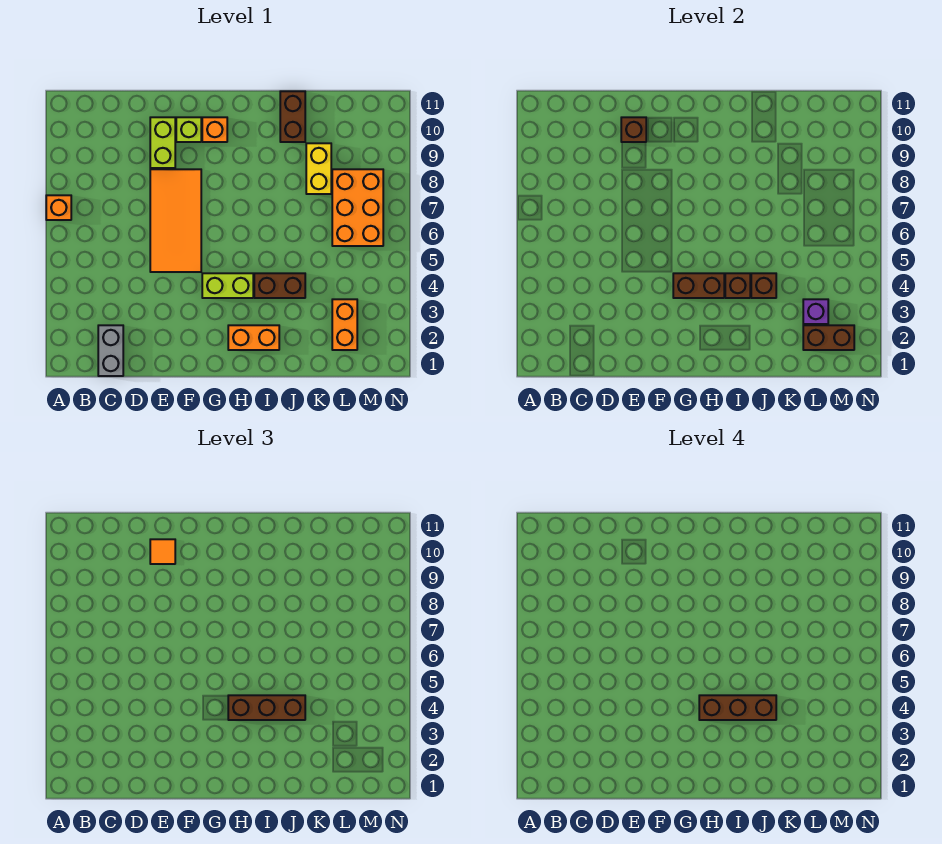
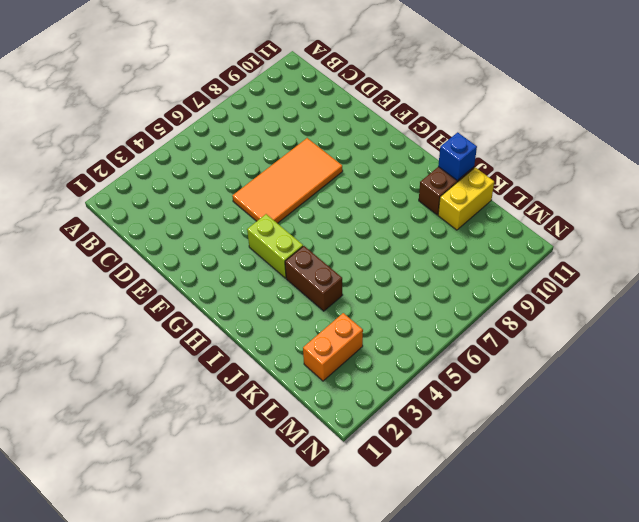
blue 1x1 brick [438,132,477,180] -> none
yellow 1x2 brick [438,167,494,230] -> yellow 1x2 brick moved to [306,143,331,194]
none -> orange 1x1 brick [46,195,71,220]
none -> grey 1x2 brick [98,325,123,376]
none -> lime 1x2 brick [150,117,175,168]

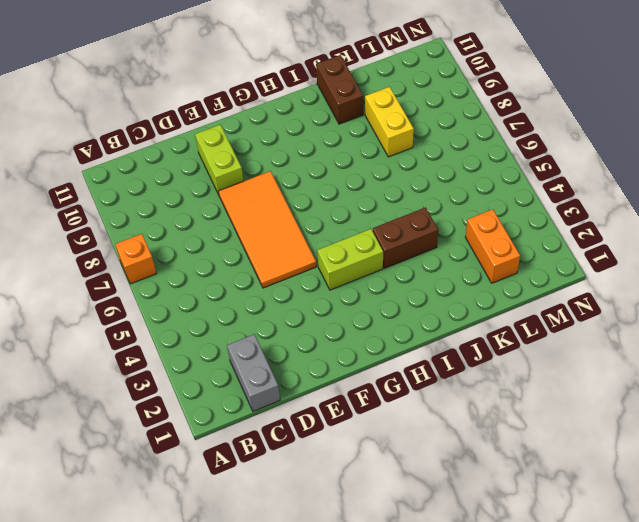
none -> lime 1x1 brick [176,117,201,142]
none -> orange 1x1 brick [202,117,227,142]
none -> orange 1x2 brick [228,325,279,350]

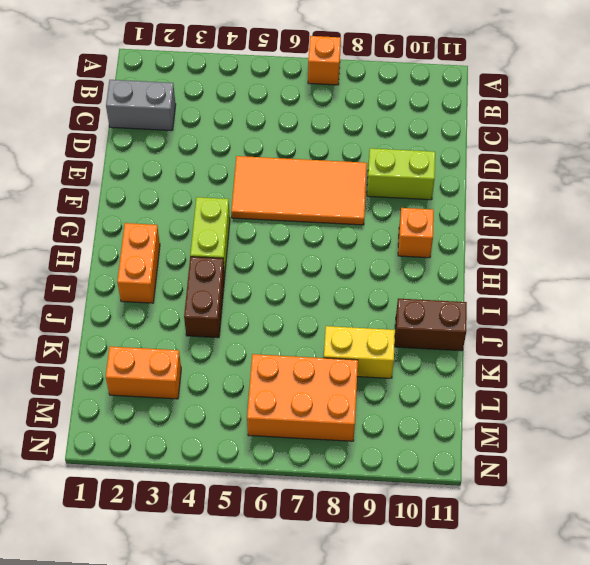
none -> lime 1x1 brick [176,117,201,142]
none -> brown 1x1 brick [621,117,646,142]
none -> brown 1x2 brick [673,273,724,298]

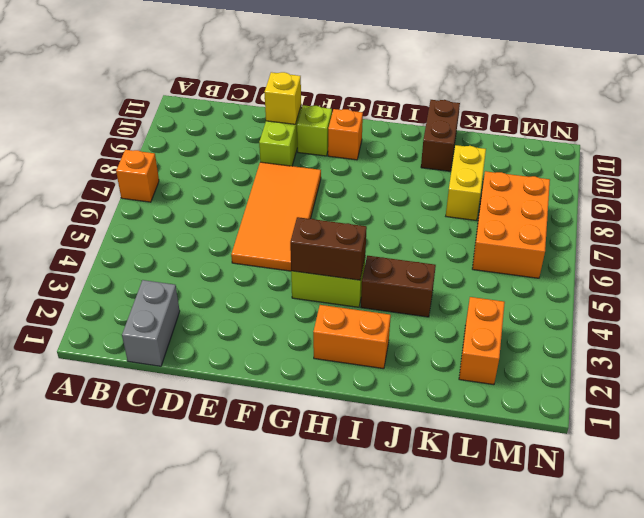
yellow 1x1 brick [265,72,301,124] -> brown 1x1 brick [621,117,646,142]
none -> brown 1x1 brick [725,273,750,298]
none -> brown 1x1 brick [751,273,776,298]
none -> brown 1x2 brick [803,325,854,350]

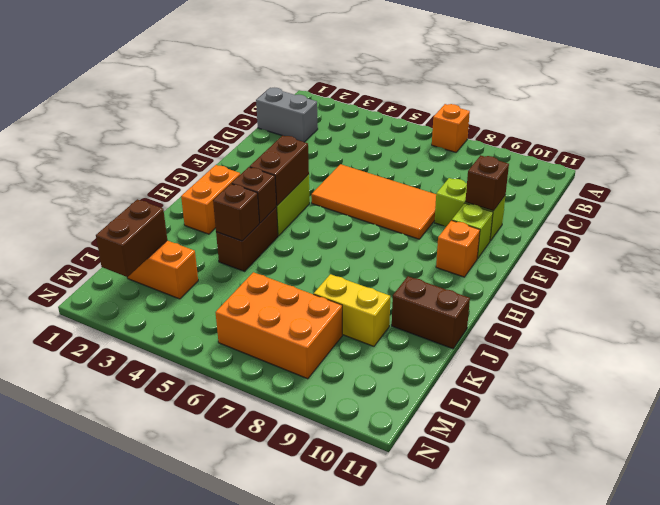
none -> purple 1x1 brick [803,299,828,324]
none -> orange 1x1 tile [150,539,175,564]
none -> brown 1x3 brick [228,695,305,720]

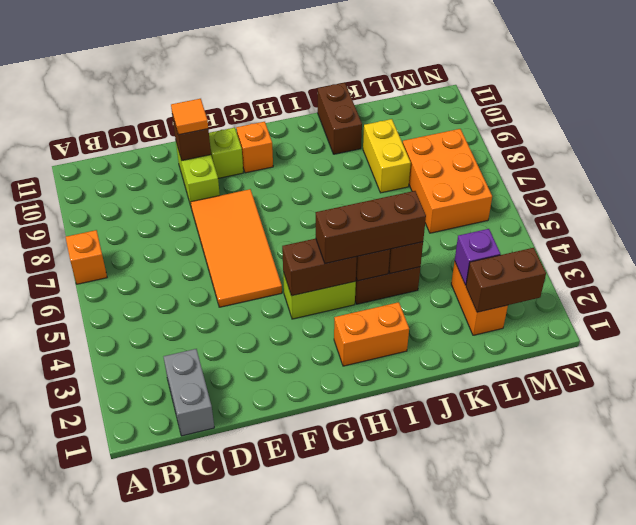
none -> brown 1x3 brick [699,695,776,720]

